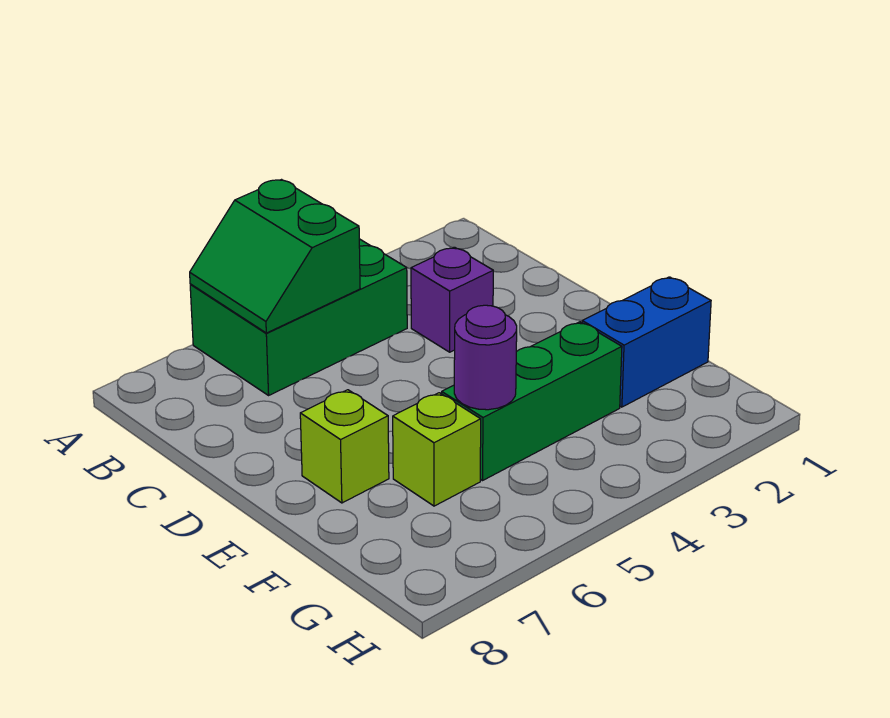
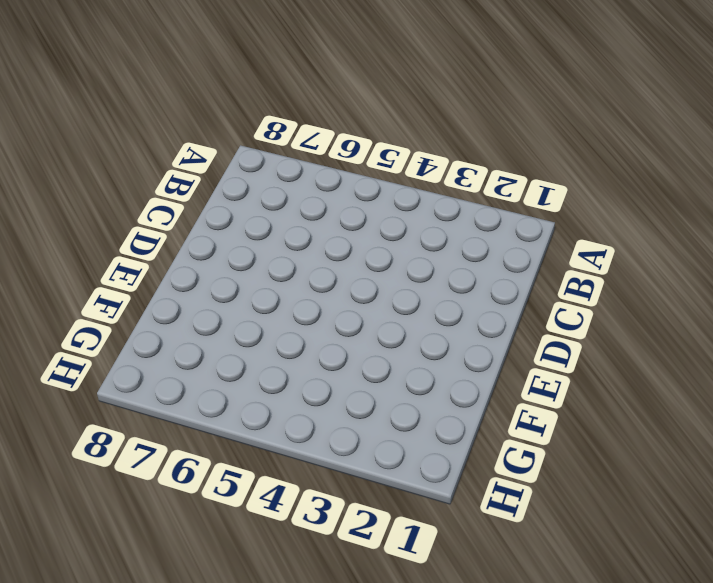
none -> green 2x3 brick [190,239,407,395]
none -> purple 1x1 brick [411,247,493,352]

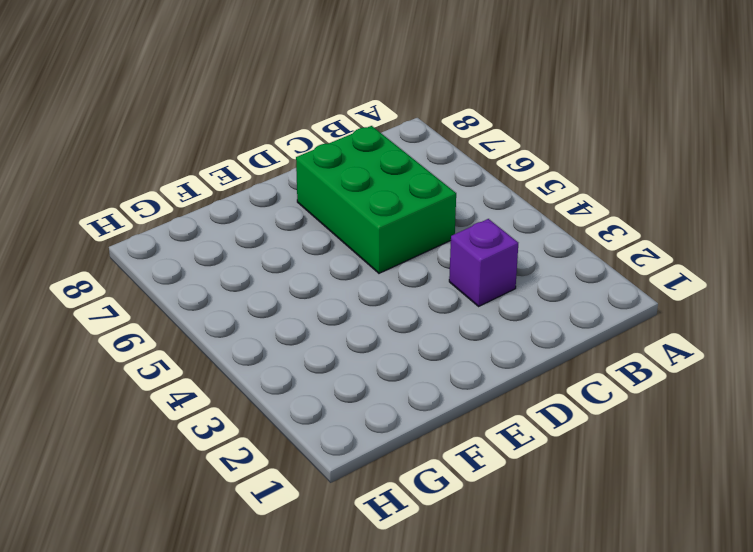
green 2x3 brick [296,126,456,273] -> green 2x3 brick moved to [190,239,407,395]
none -> lime 1x1 brick [300,390,389,503]
none -> blue 1x2 brick [582,277,711,407]

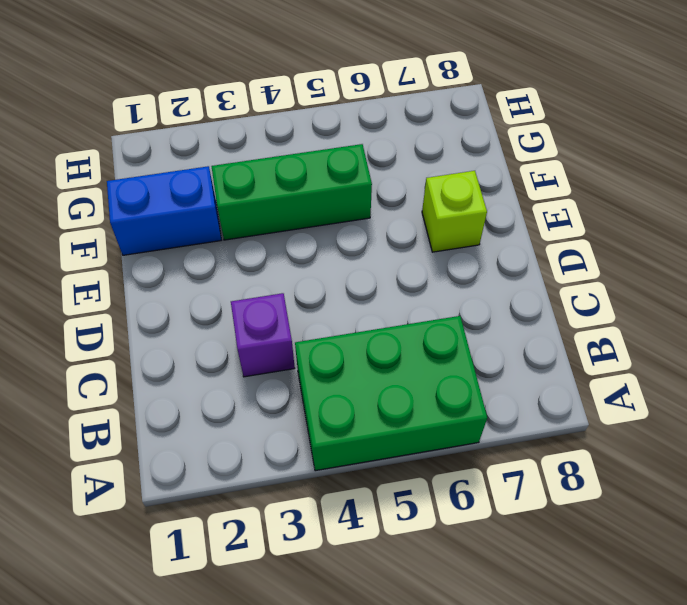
none -> lime 1x1 brick [393,393,481,506]
none -> green 2x2 slope [190,180,360,333]

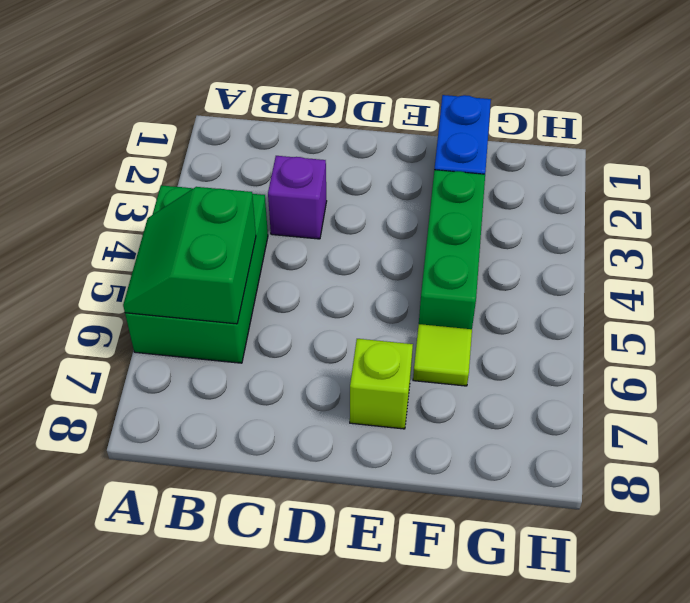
green 2x2 slope [123,187,256,324] -> green 2x2 slope turned to [190,180,360,333]
lime 1x1 tile [413,324,472,386] -> lime 1x1 brick [393,393,481,506]
none -> purple 1x1 round brick [454,305,517,410]

